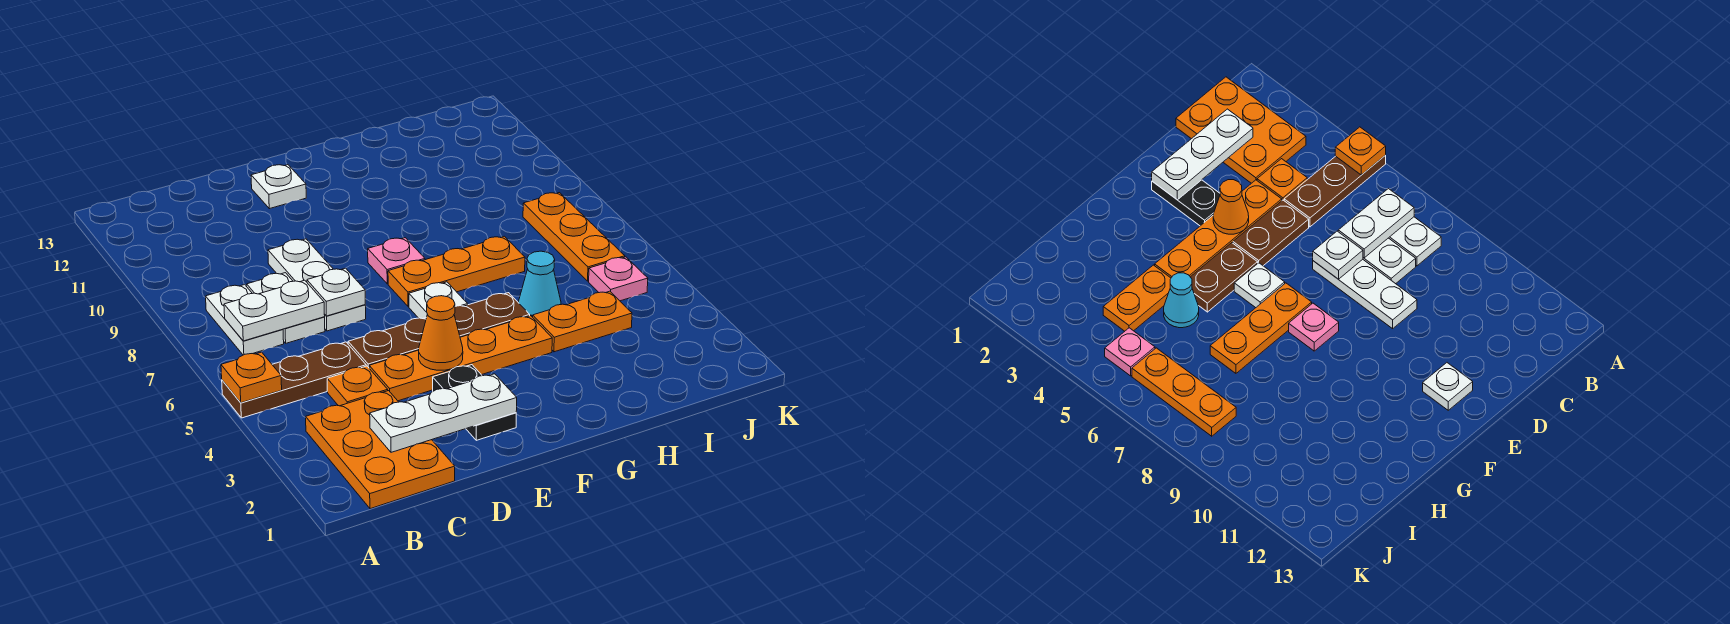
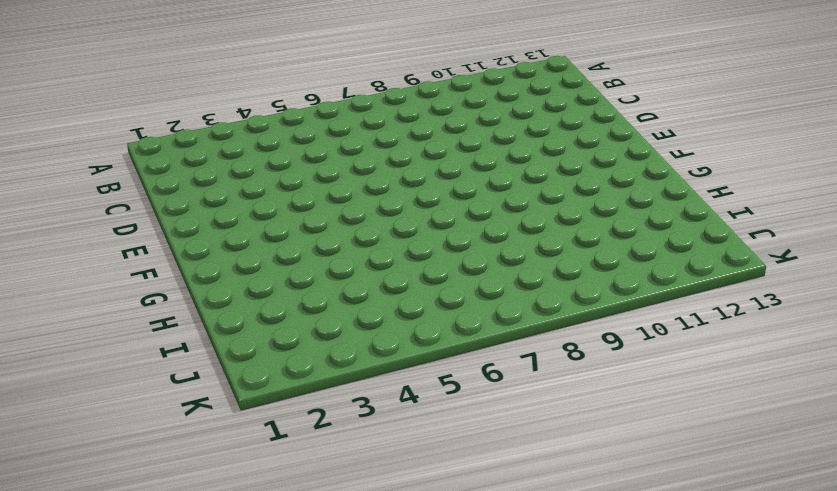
none -> brown 1x3 plate [222,342,366,418]
none -> orange 2x3 plate [306,391,455,509]
none -> white 1x2 plate [206,285,284,355]

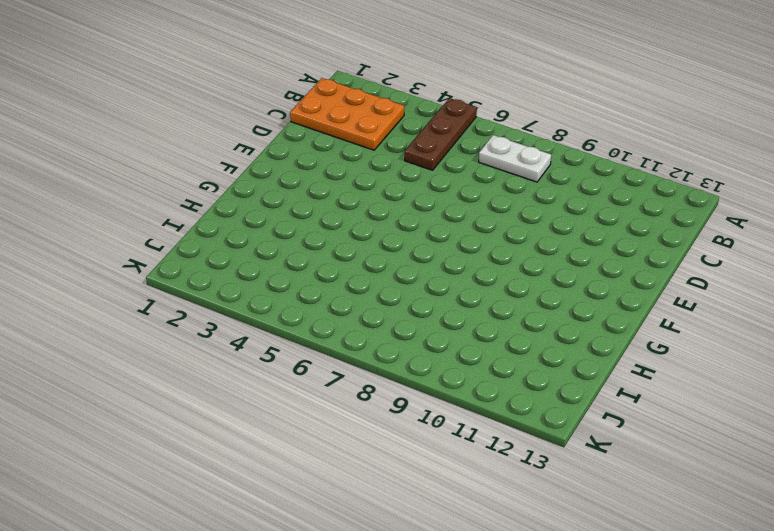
none -> orange 1x1 plate [327,366,388,406]
none -> white 1x2 plate [247,273,325,343]
none -> orange 1x4 plate [369,316,552,401]

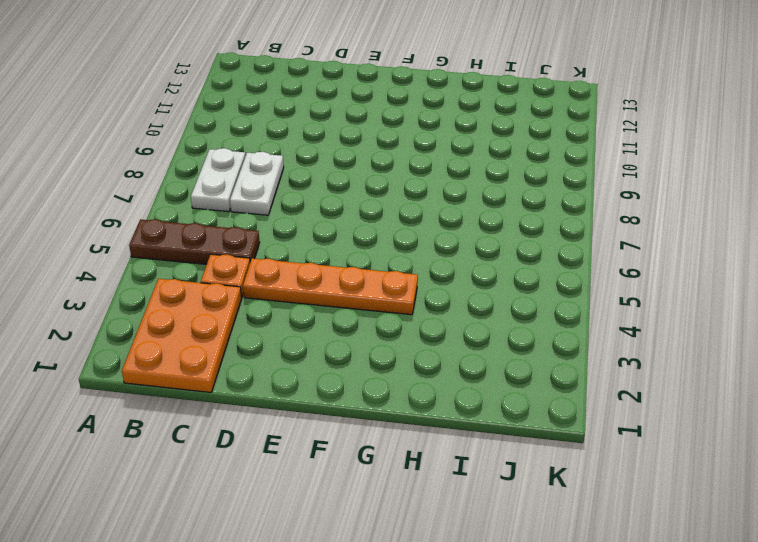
none -> brown 1x2 plate [348,318,426,367]
none -> white 1x3 plate [268,239,366,331]
none -> black 1x2 plate [433,365,516,440]

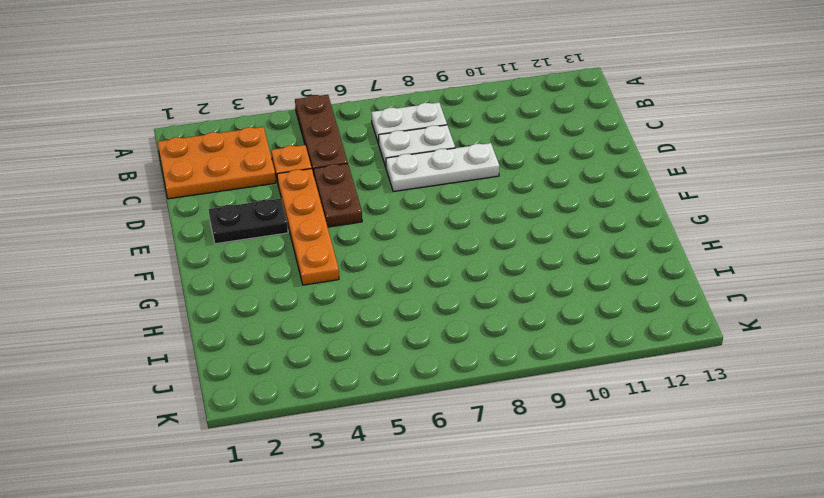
none -> white 1x1 plate [251,165,306,209]
none -> brown 1x2 plate [454,293,530,337]
none -> white 1x1 plate [409,282,468,319]

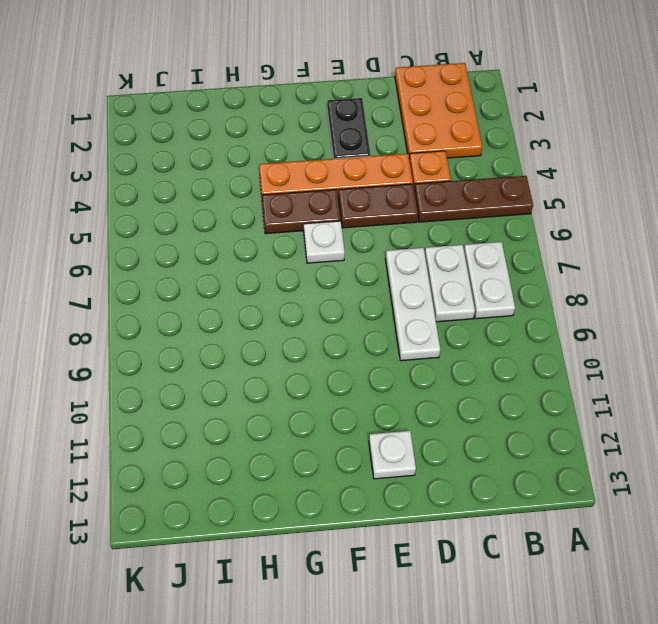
none -> orange 1x3 plate [388,236,525,307]
none -> pink 1x1 plate [368,238,425,284]
none -> orange 1x2 plate [533,291,632,352]

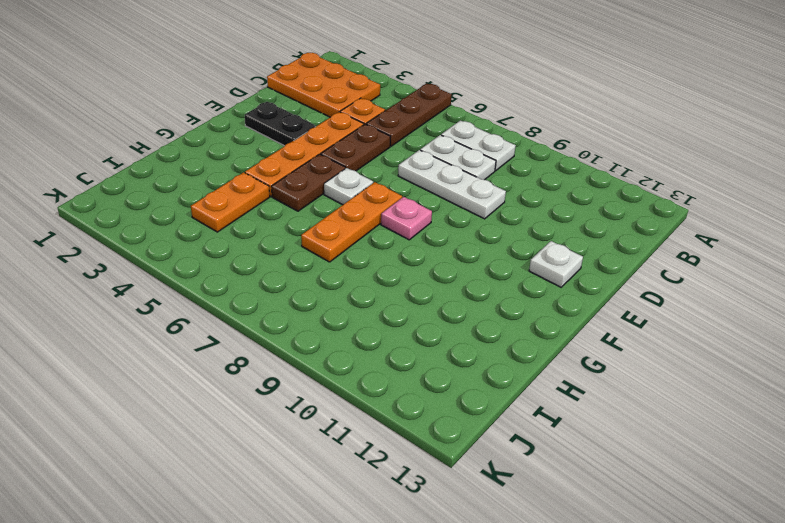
none -> cyan 1x1 cone [518,251,561,317]
none -> pink 1x1 plate [589,257,648,301]
none -> orange 1x3 plate [523,193,625,281]

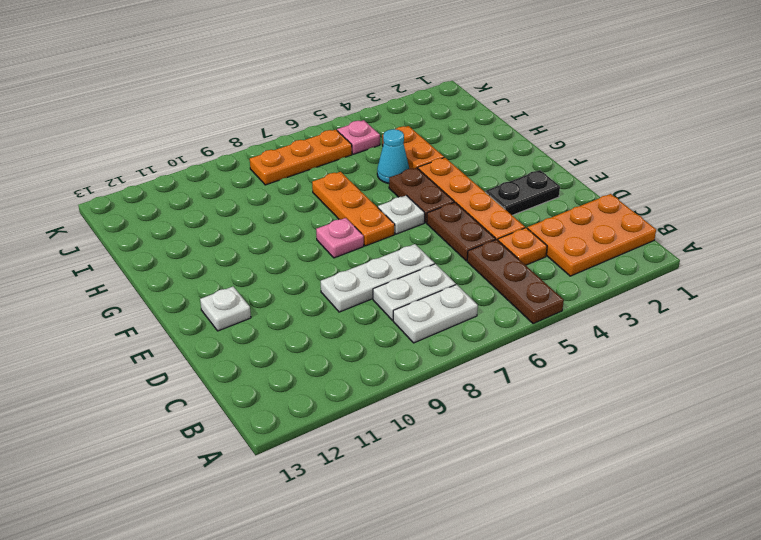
none -> orange 1x1 plate [221,352,282,403]
none -> white 1x2 plate [224,280,325,341]
none -> white 1x3 plate [370,374,517,452]

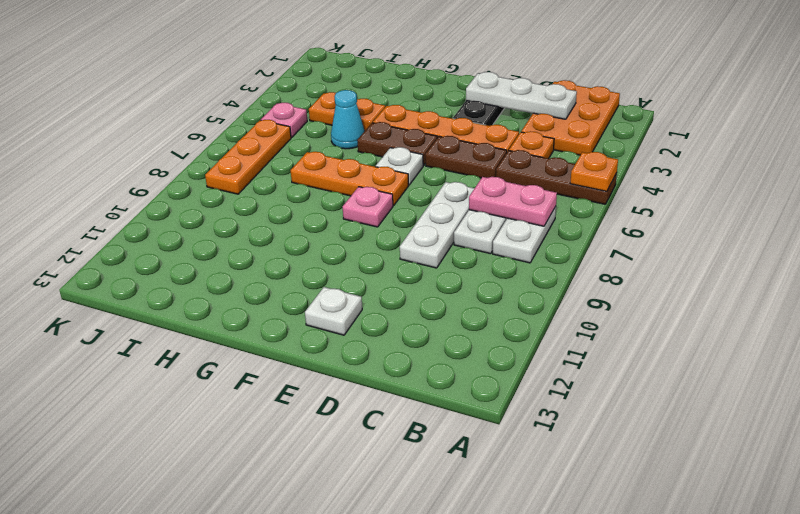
pink 1x2 plate [469,177,557,226] -> white 1x2 plate [224,280,325,341]
none -> white 1x1 plate [307,268,365,316]
none -> orange 1x1 cone [419,296,463,370]

